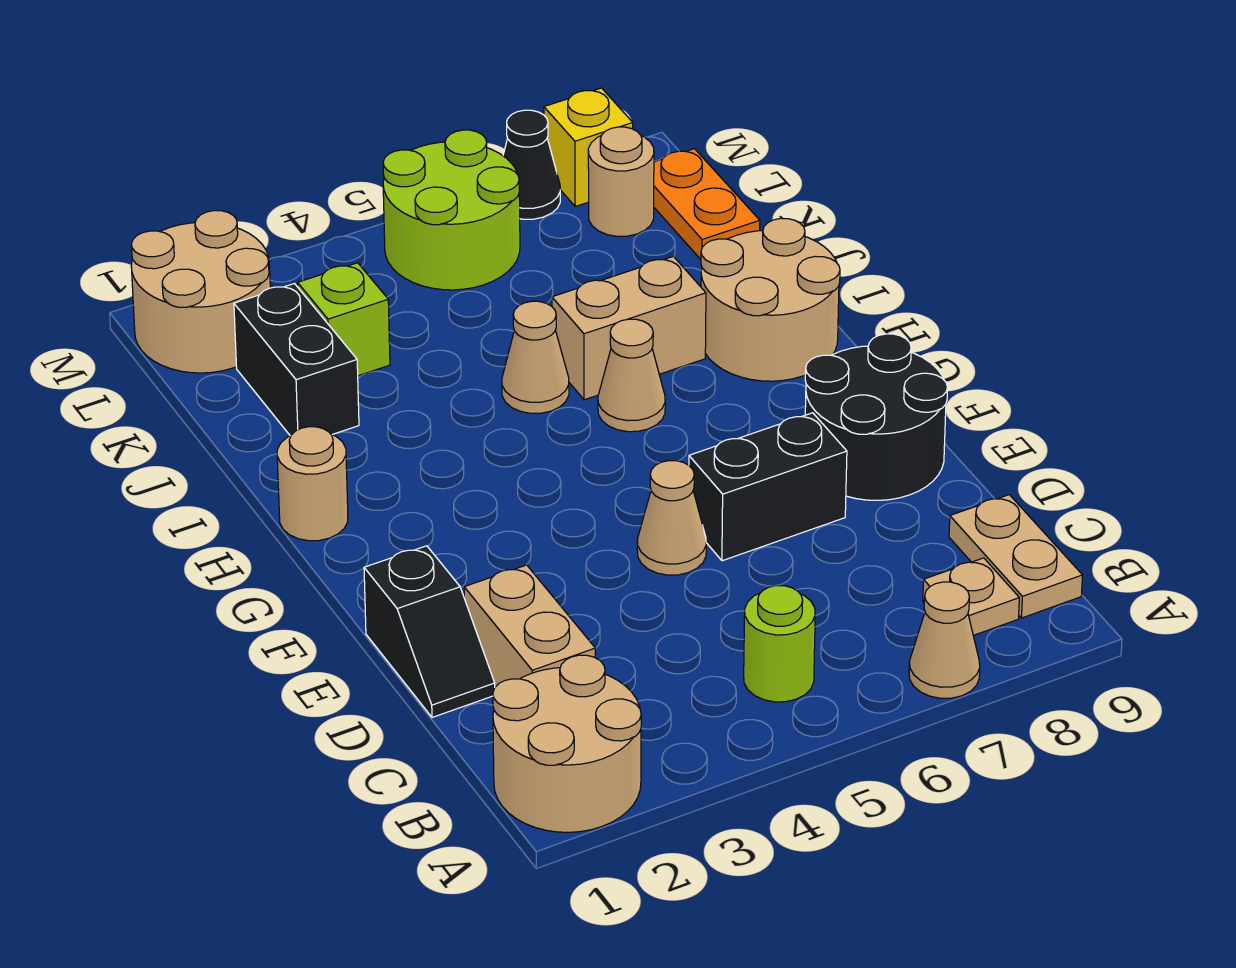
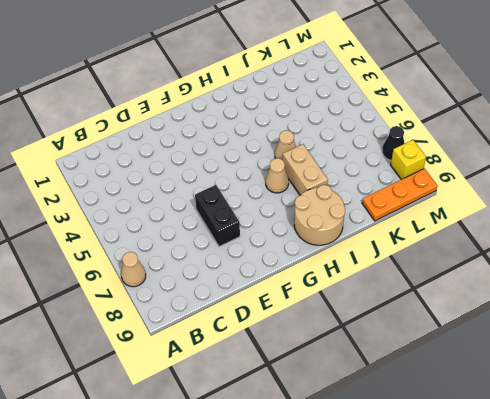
orange 1x3 plate [362,169,437,221] -> orange 1x2 plate [654,149,760,259]
none -> tan 2x2 round brick [493,655,641,832]
none -> lime 1x1 round brick [744,586,815,702]
none -> tan 1x1 plate [923,558,1019,635]

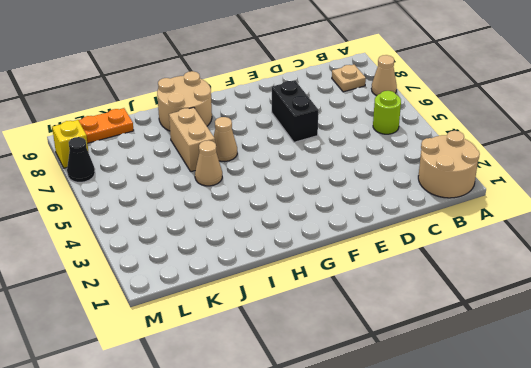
none -> tan 1x2 plate [949,495,1083,618]
none -> tan 1x2 brick [464,565,595,687]
none -> black 1x2 slope [364,546,495,717]

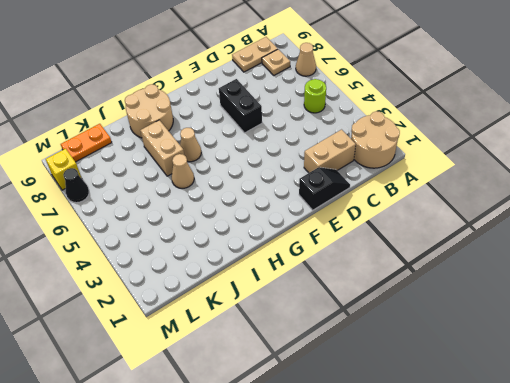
none -> tan 1x1 cone [637,461,706,575]
none -> black 2x2 round brick [805,334,948,500]
none -> tan 1x1 round brick [277,427,348,541]

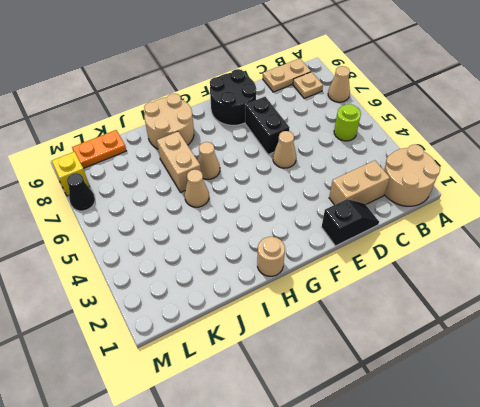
none -> black 1x2 brick [234,284,359,436]
none -> lime 1x1 brick [298,263,390,376]
none -> tan 2x2 round brick [131,211,270,373]

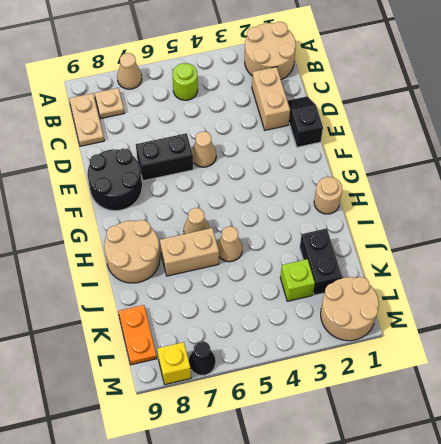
none -> lime 2x2 round brick [383,130,520,290]
none -> tan 1x1 round brick [588,127,654,236]

